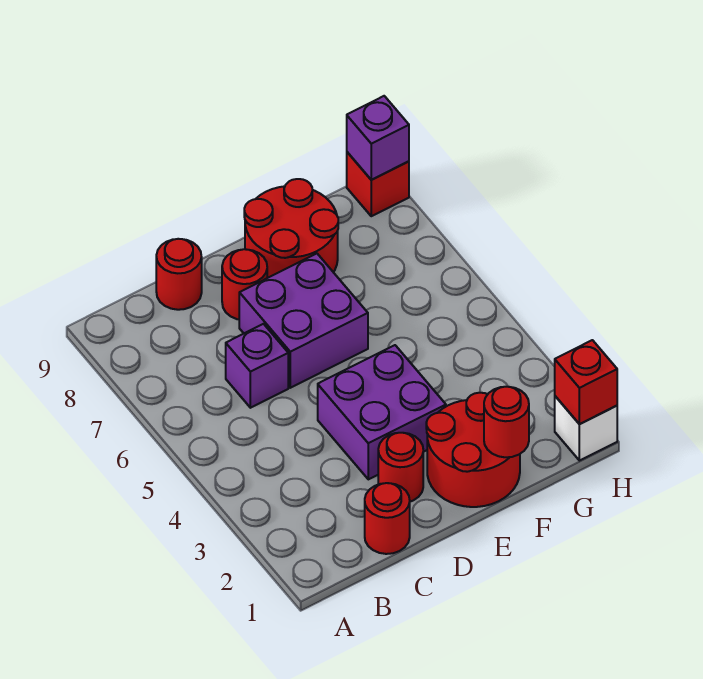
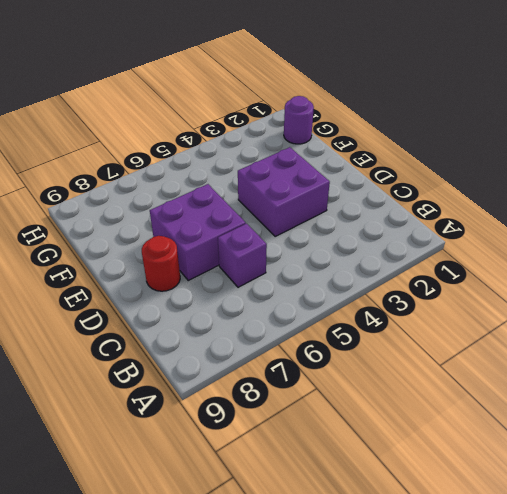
purple 1x1 round brick [284,96,314,144] -> none
none -> red 1x1 round brick [365,483,410,554]
none -> red 1x1 round brick [156,239,202,310]
none -> red 1x1 round brick [378,433,423,502]

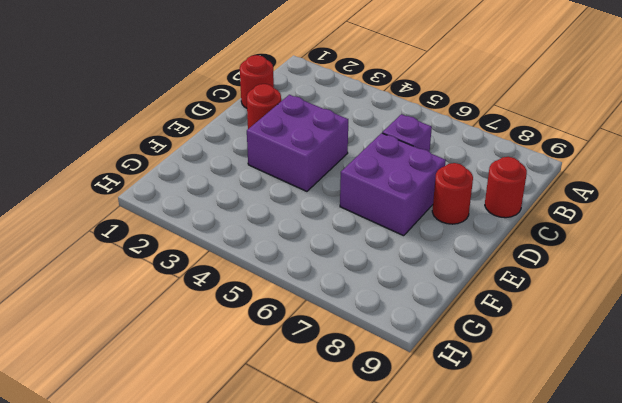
none -> red 2x2 round brick [426,393,520,507]
none -> red 2x2 round brick [244,179,338,278]
none -> white 1x1 brick [555,396,617,461]

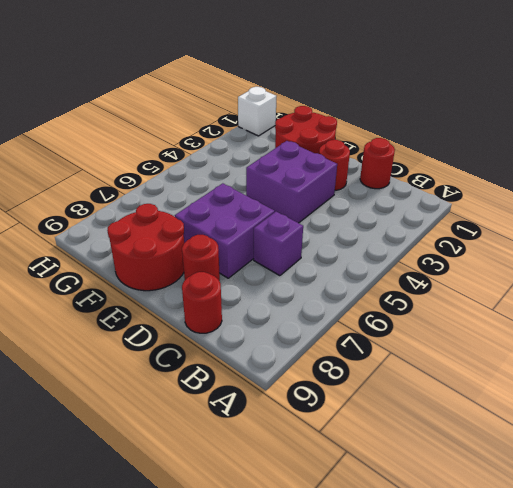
none -> red 1x1 brick [347,152,409,216]
none -> red 1x1 round brick [484,387,529,457]
none -> red 1x1 brick [555,340,617,424]

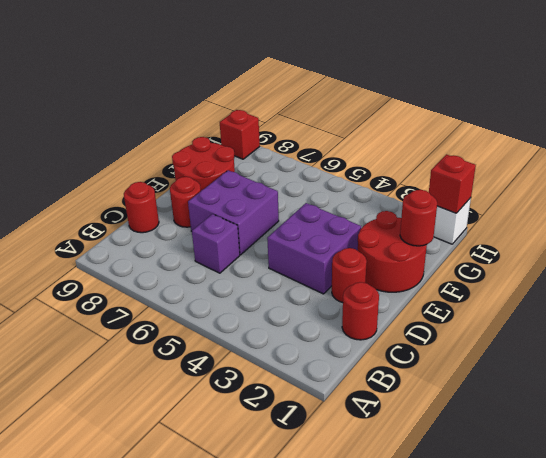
none -> purple 1x1 brick [347,96,409,180]

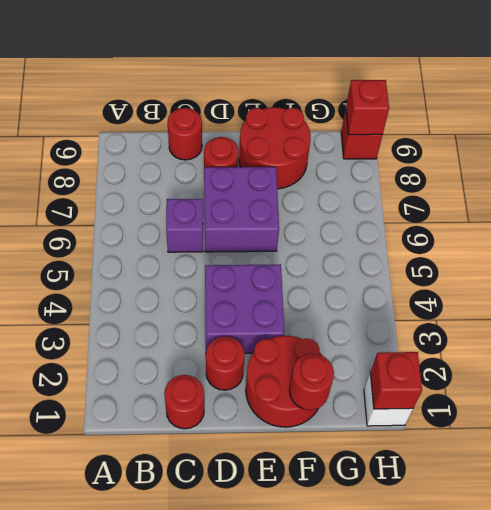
red 1x1 brick [346,80,389,135] -> purple 1x1 brick [347,96,409,180]

